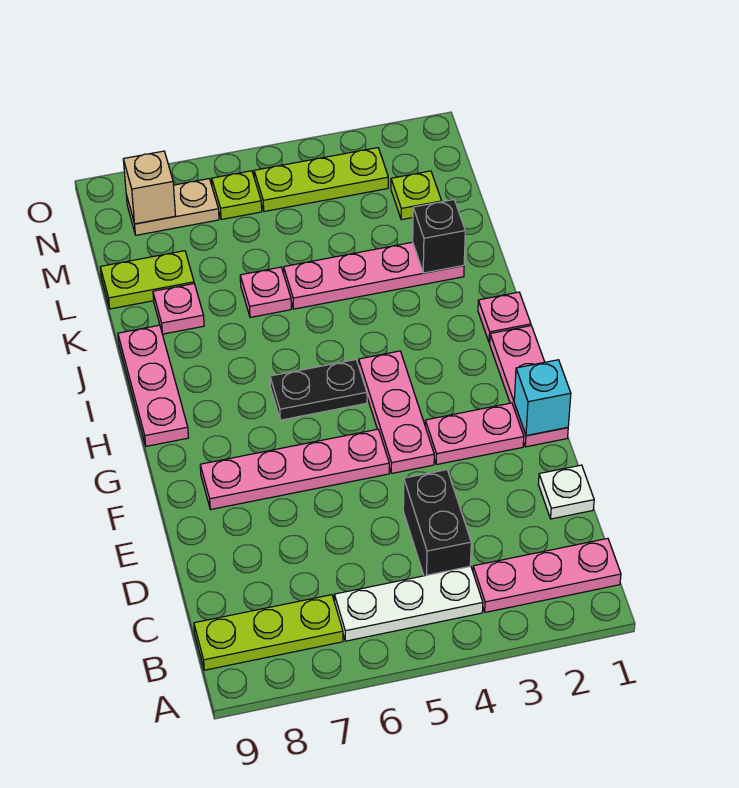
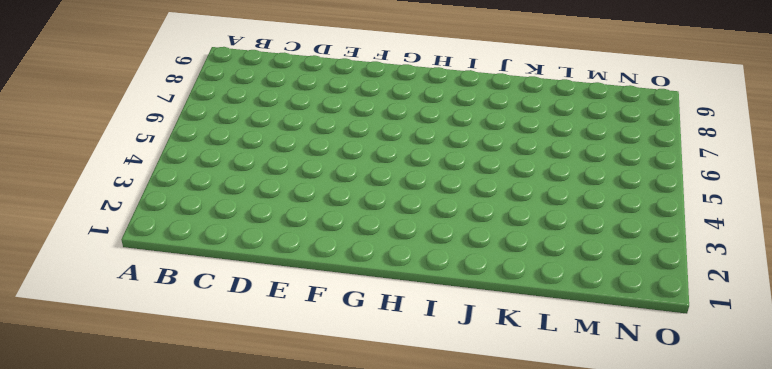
none -> pink 1x3 plate [473,538,621,612]
none -> white 1x3 plate [334,566,483,641]
none -> lime 1x3 plate [194,595,343,670]

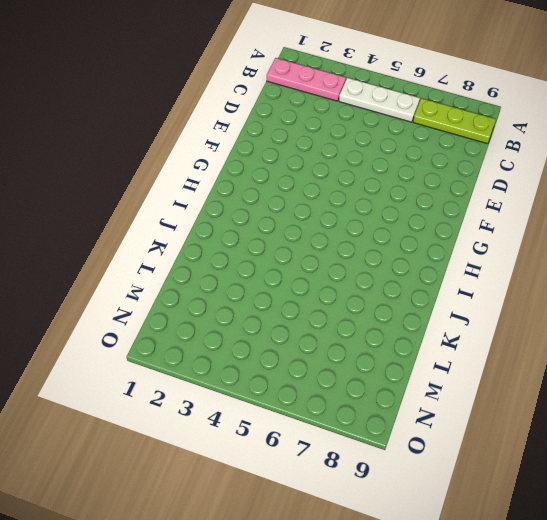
none -> black 1x2 brick [403,470,471,576]
none -> white 1x1 plate [538,465,594,519]
none -> pink 1x3 plate [490,326,568,447]

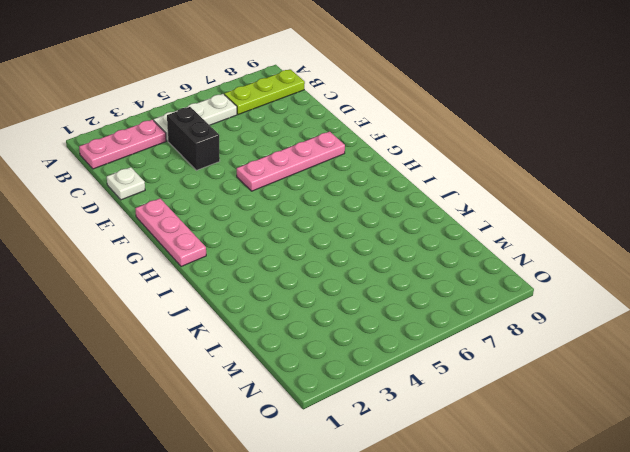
none -> pink 1x2 plate [425,403,524,465]
none -> pink 1x3 plate [359,351,434,473]
none -> black 1x2 plate [270,360,367,420]

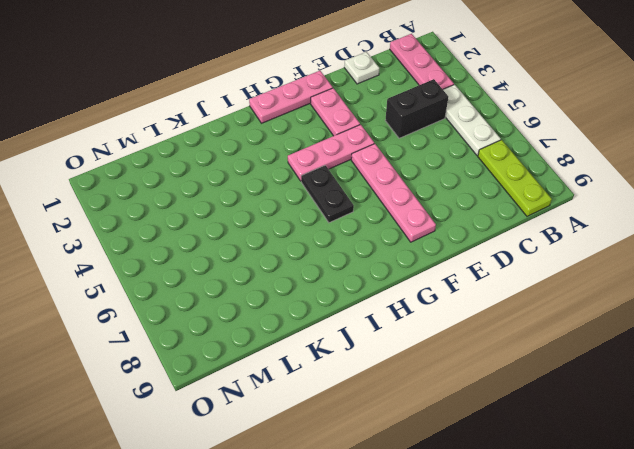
none -> pink 1x3 plate [118,325,188,446]
none -> pink 1x1 plate [478,292,531,343]
none -> pink 1x4 plate [284,242,464,309]

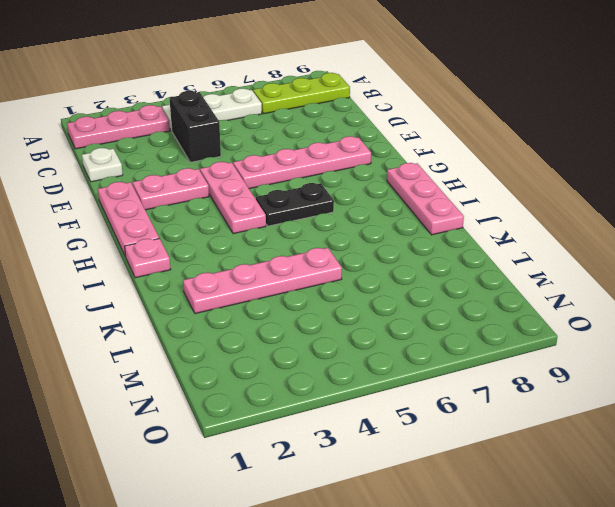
none -> pink 1x1 plate [240,267,291,317]
none -> pink 1x1 plate [153,284,204,334]
none -> lime 1x2 plate [100,251,194,309]

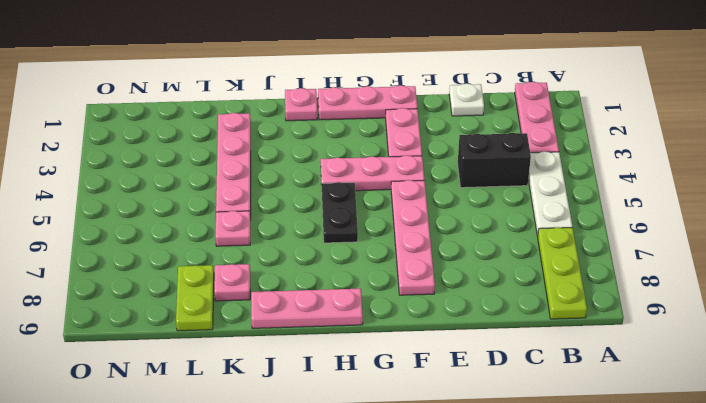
none -> lime 1x1 plate [391,171,442,220]
none -> lime 1x3 plate [254,148,388,212]
none -> lime 1x1 plate [212,171,262,220]

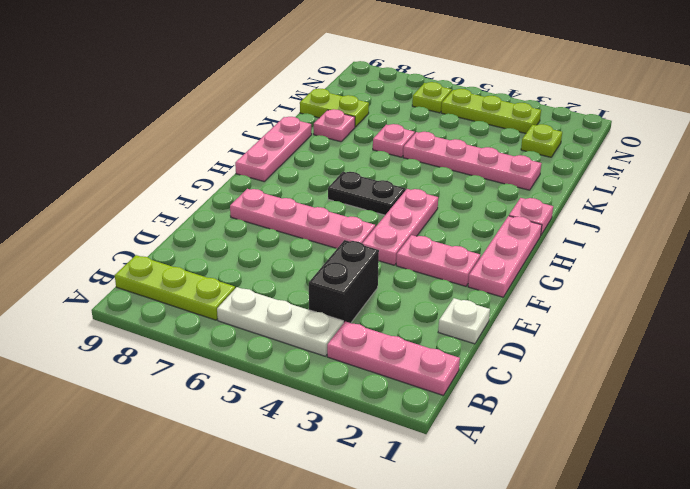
none -> tan 1x2 plate [126,179,219,235]
none -> cyan 1x1 brick [514,360,571,436]
none -> black 1x1 brick [413,200,465,273]

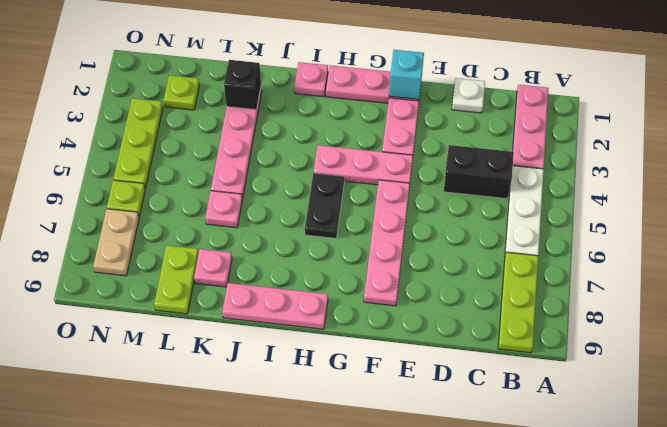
none -> tan 1x1 brick [123,151,176,224]

